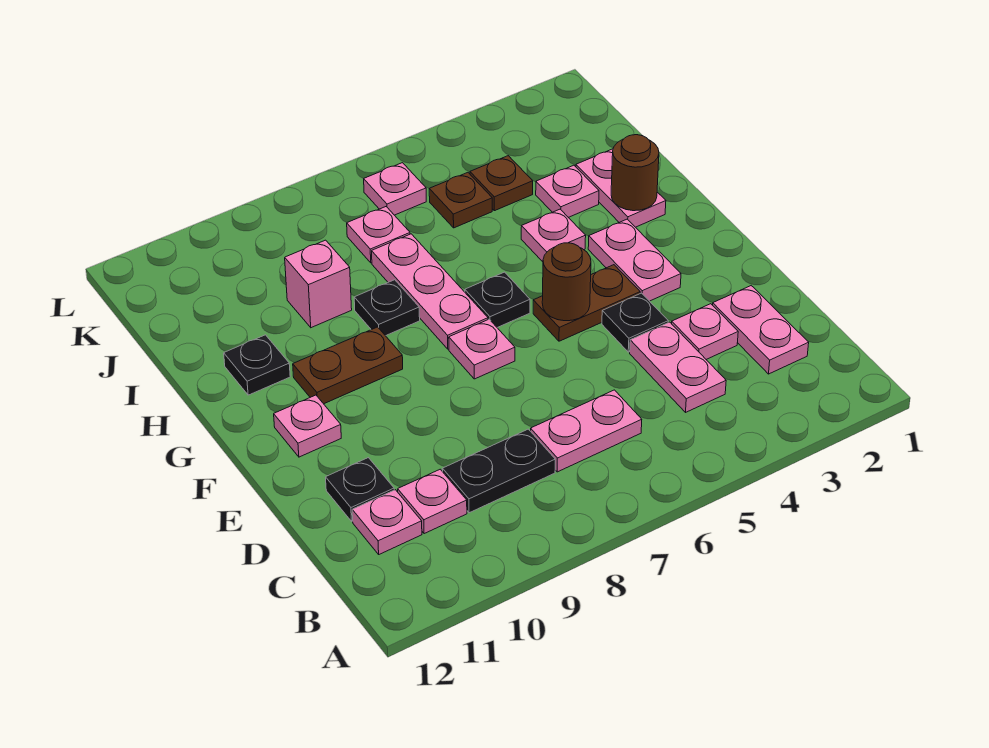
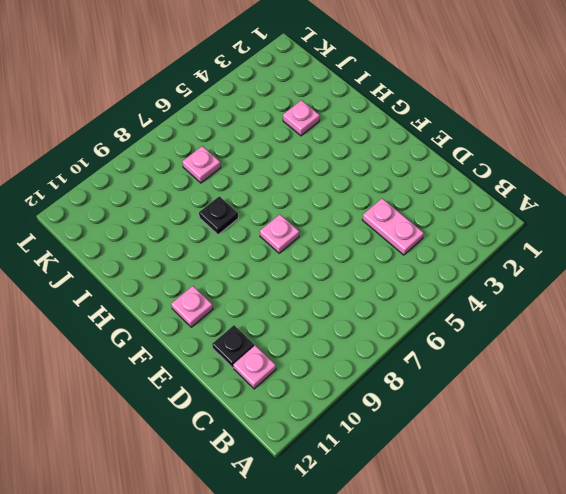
none -> pink 1x2 plate [713,286,809,374]
none -> pink 1x2 plate [531,390,642,472]
none -> black 1x2 plate [443,429,555,513]

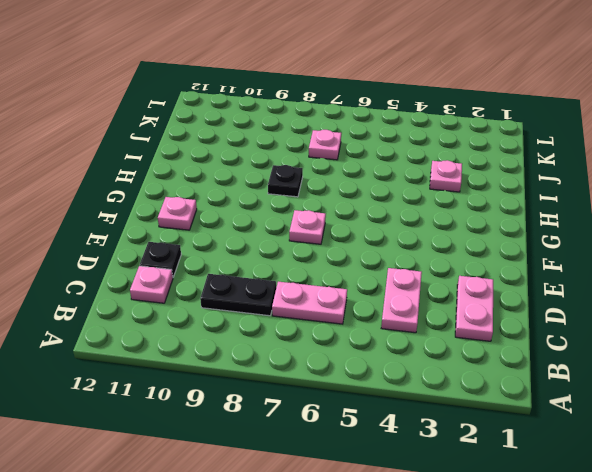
none -> pink 1x1 plate [398,469,467,534]
none -> pink 1x1 plate [672,304,738,359]
none -> black 1x1 plate [602,293,668,352]

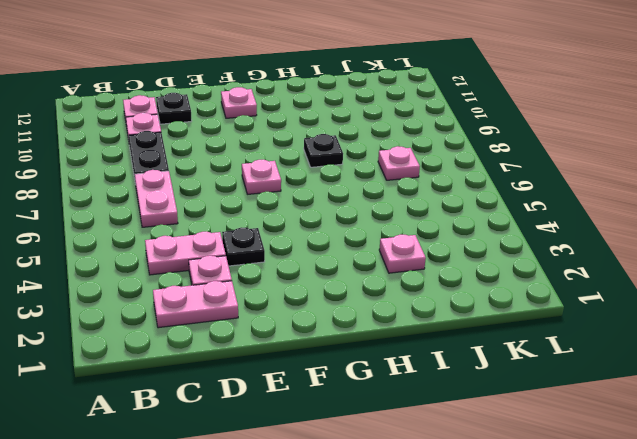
none -> pink 1x2 plate [588,219,681,301]
none -> brown 1x2 plate [533,265,640,341]
none -> black 1x1 plate [465,272,530,328]

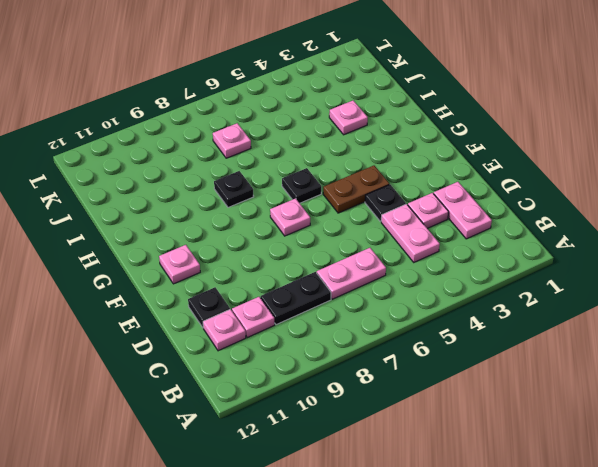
none -> pink 1x2 plate [588,219,681,301]
none -> pink 1x3 plate [372,234,488,349]
none -> brown 1x2 plate [293,327,403,404]

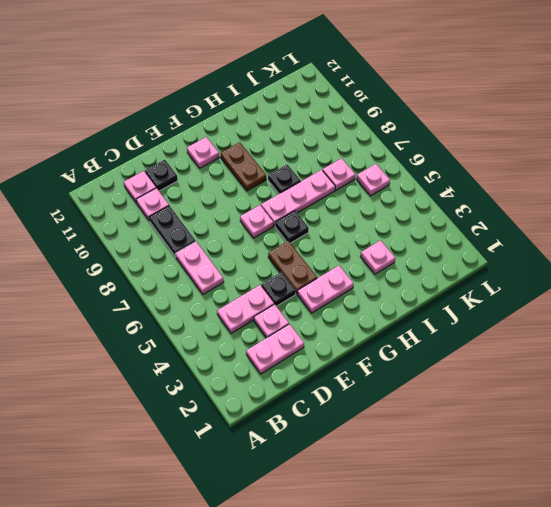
none -> pink 1x2 plate [576,149,666,227]
none -> pink 1x1 plate [521,209,586,262]
none -> black 1x1 plate [224,335,290,395]

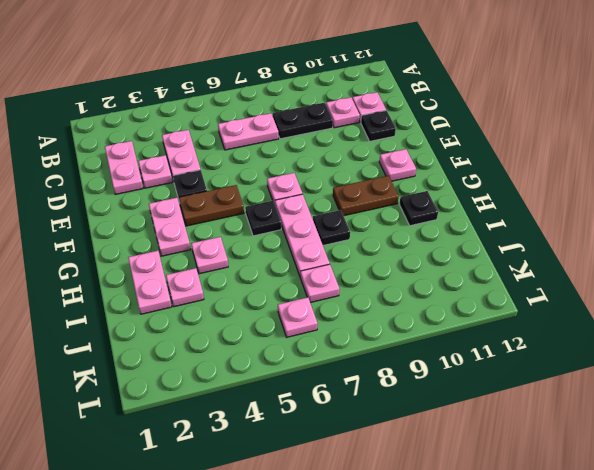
none -> pink 1x1 brick [285,240,352,328]
none -> brown 1x1 plate [470,156,533,211]
none -> brown 1x1 plate [429,173,492,228]

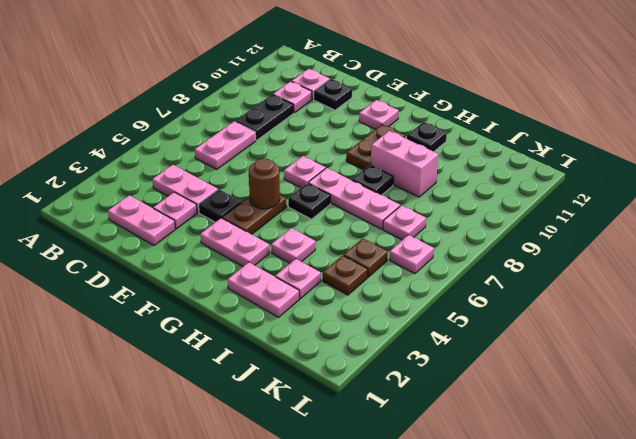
pink 1x2 brick [371,131,438,197] -> pink 1x1 brick [285,240,352,328]
none -> brown 1x1 round brick [611,135,659,211]

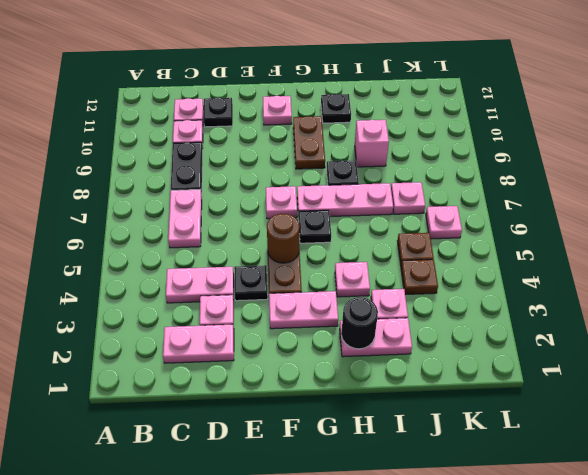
black 1x1 round brick [341,297,378,349] -> brown 1x1 round brick [611,135,659,211]

